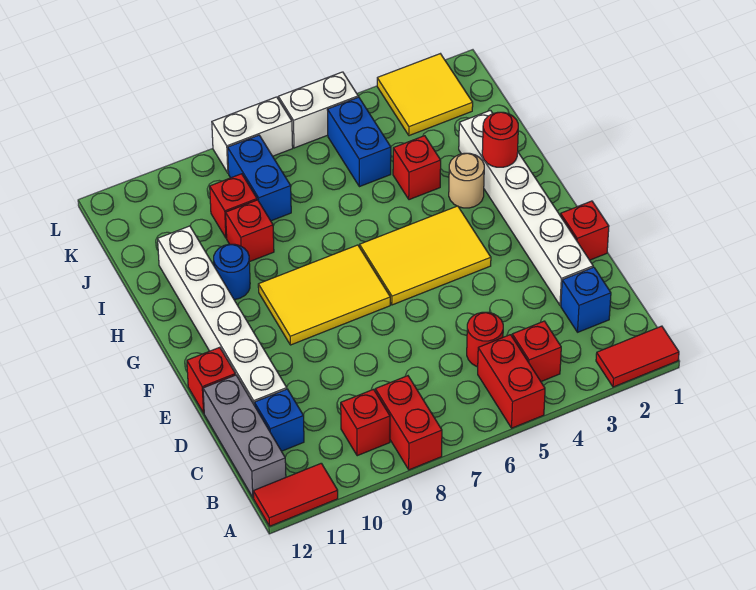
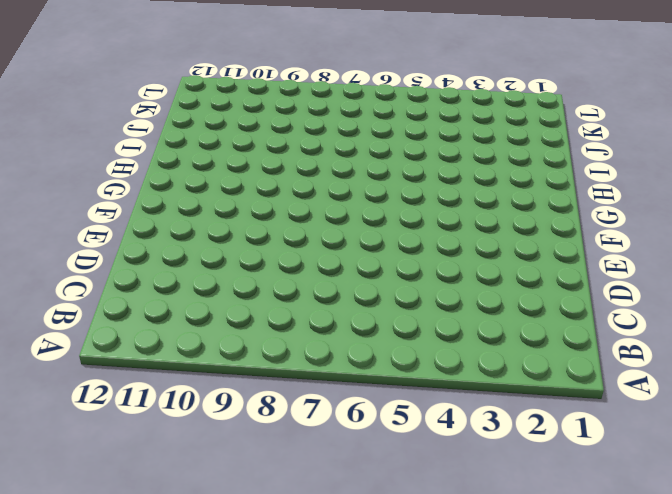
none -> red 1x2 tile [596,326,679,387]
none -> red 1x2 brick [478,335,545,428]
none -> red 1x2 brick [375,376,442,470]

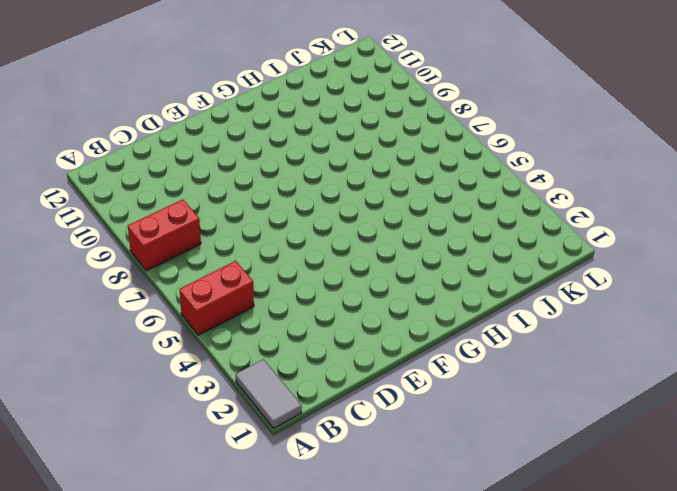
grey 1x2 tile [236,359,302,428] -> red 1x2 tile [596,326,679,387]
none -> red 1x2 tile [253,463,338,526]
none -> red 1x1 brick [512,321,561,381]
none -> red 1x1 brick [341,389,390,456]

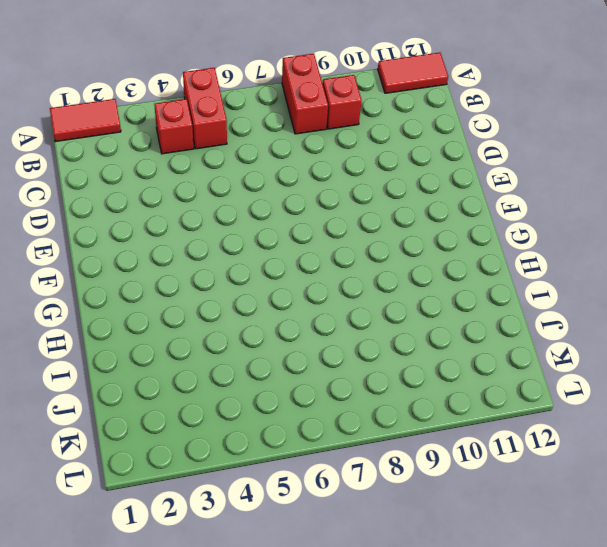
none -> grey 1x3 brick [203,375,286,498]
none -> blue 1x1 brick [561,267,611,332]
none -> red 1x1 round brick [467,312,503,367]

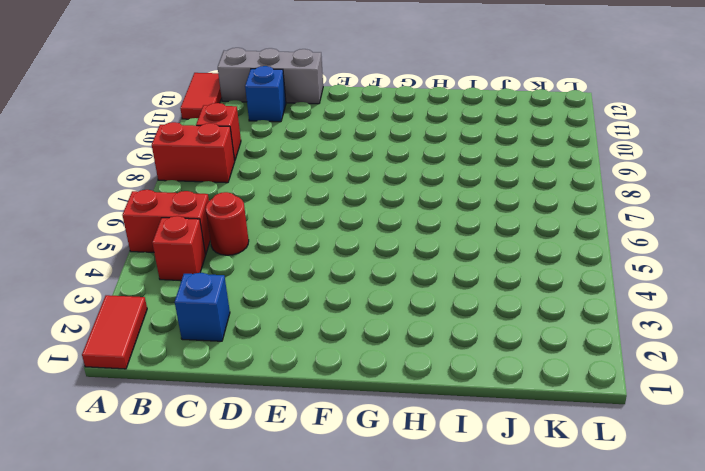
none -> white 1x6 brick [459,110,593,305]
none -> white 1x6 brick [158,226,287,406]
none -> red 1x1 brick [560,201,609,260]

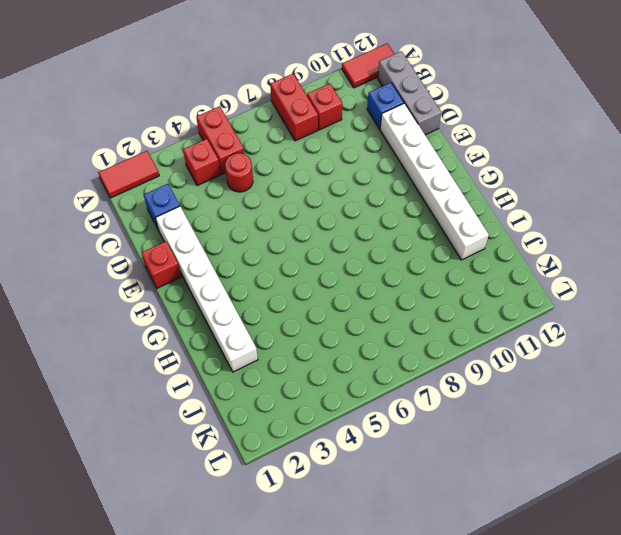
none -> red 1x1 brick [187,347,235,413]
none -> yellow 2x3 tile [360,206,491,305]
none -> yellow 2x3 tile [258,245,390,345]

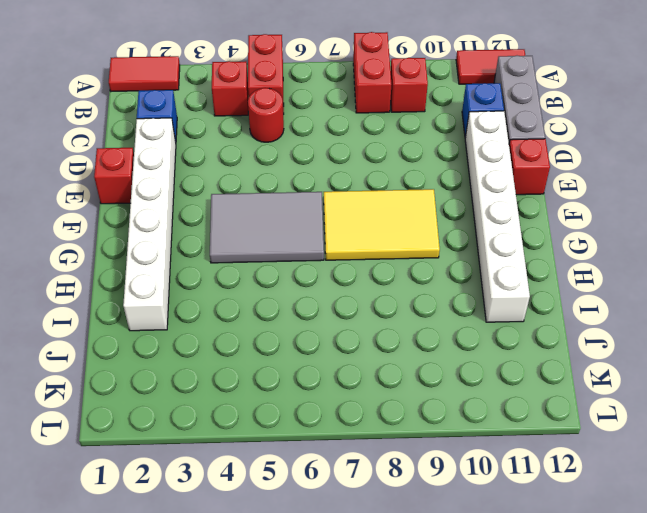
grey 2x3 tile [210,192,324,263] -> yellow 2x3 tile [360,206,491,305]
none -> tan 1x1 round brick [449,153,484,208]
none -> blue 1x1 round brick [214,244,250,300]
none -> red 1x1 brick [393,136,441,200]

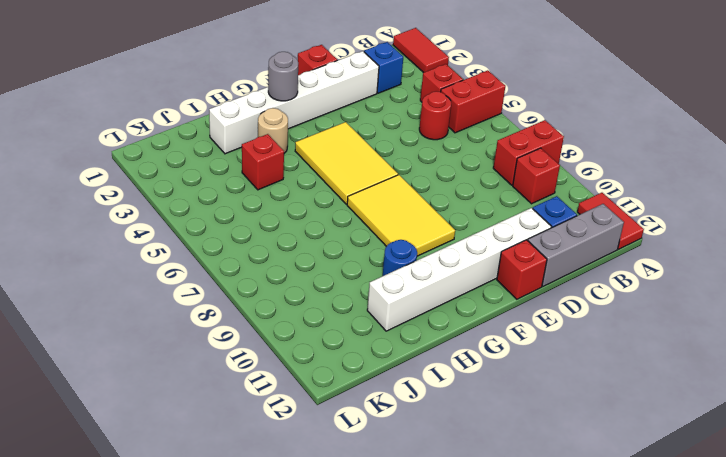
grey 1x1 round brick [268,52,298,101] -> none
none -> red 1x1 brick [226,200,274,262]
none -> blue 1x2 brick [327,97,391,187]
none -> blue 1x2 brick [228,135,291,221]

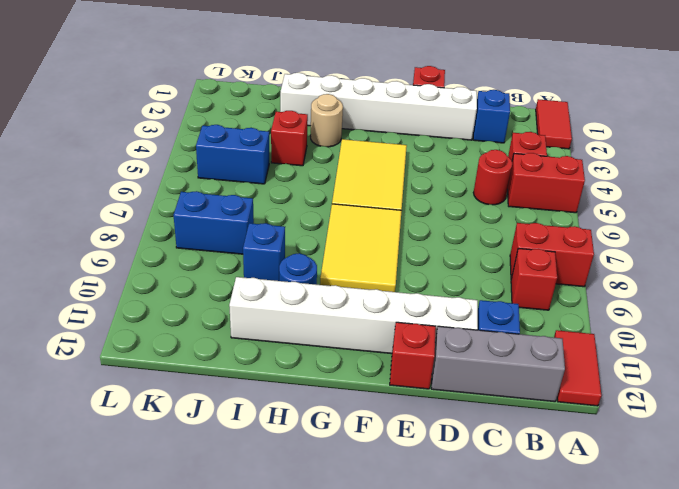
blue 1x1 brick [243,223,285,281] -> red 1x1 brick [226,200,274,262]
none -> red 1x1 brick [210,174,257,238]
none -> yellow 2x2 tile [377,54,473,136]
none -> white 1x2 brick [278,72,358,148]

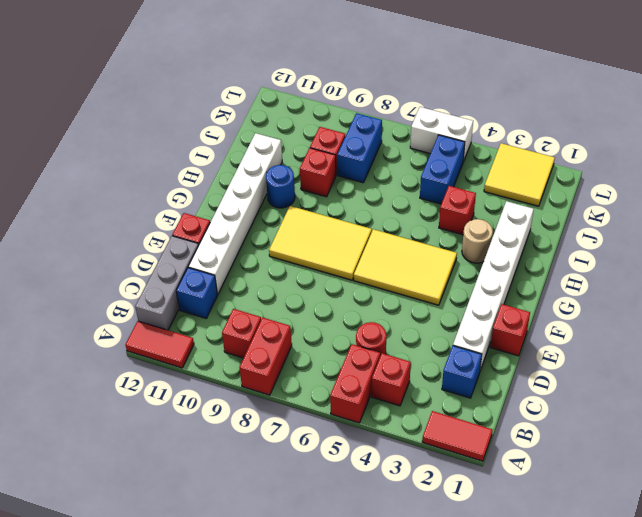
none -> white 1x2 brick [212,97,293,173]
none -> red 1x1 round brick [482,112,518,167]

